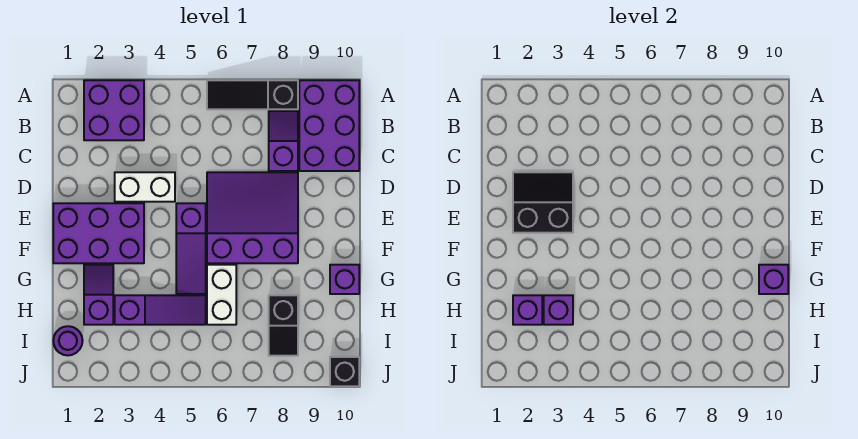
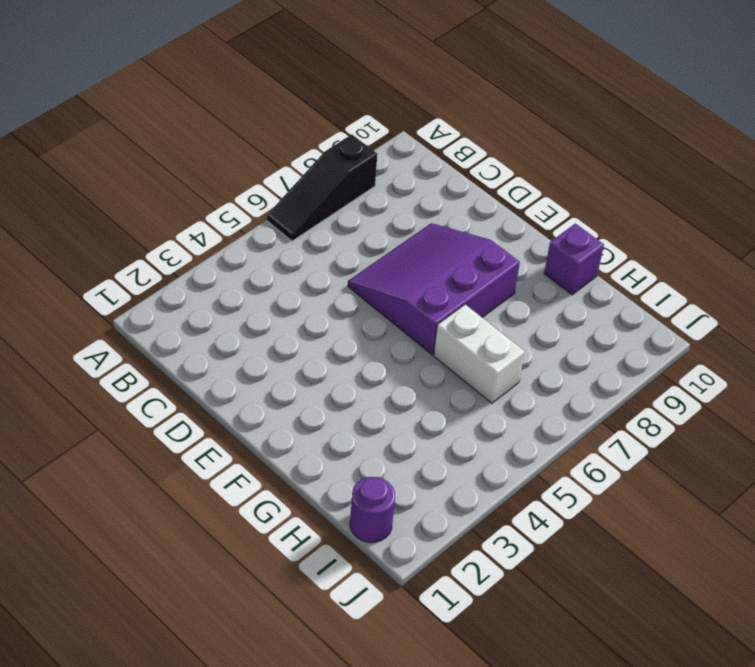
none -> purple 2x2 brick [84,80,144,140]
none -> purple 2x3 brick [299,80,359,171]
none -> purple 1x2 slope [269,111,298,171]

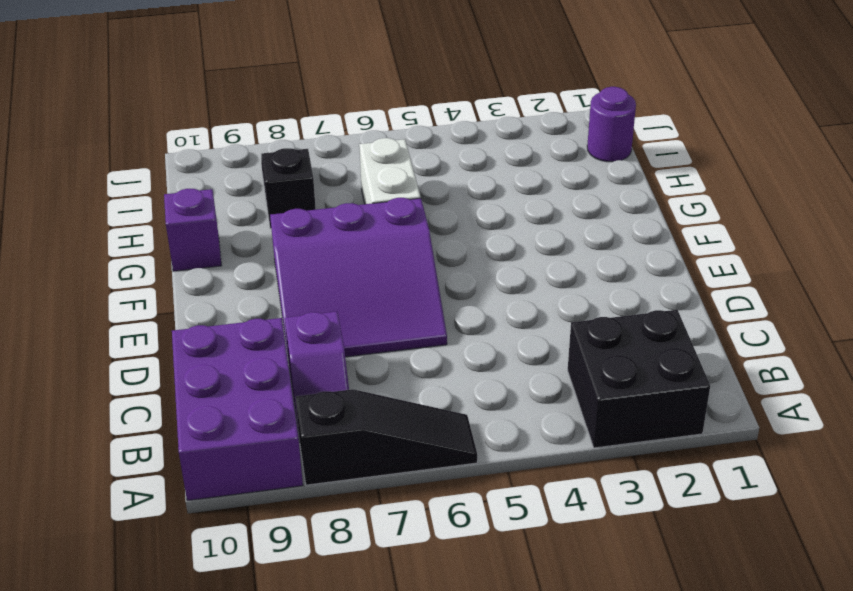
black 2x2 brick [568,310,710,448] -> purple 2x2 brick [84,80,144,140]
none -> white 1x2 brick [115,172,175,202]
none -> purple 2x3 brick [53,203,144,263]
none -> purple 1x3 slope [176,203,206,294]

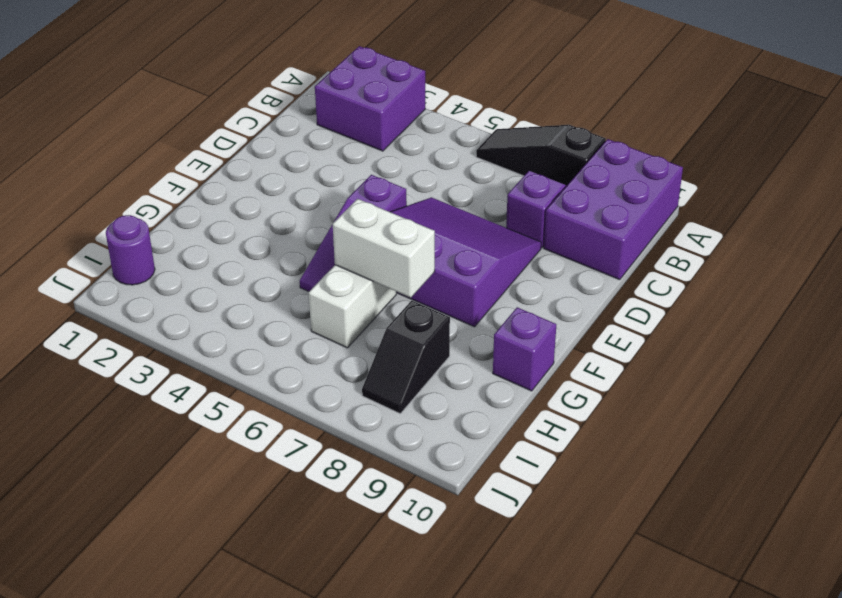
white 1x2 brick [333,199,435,298] -> white 1x2 brick moved to [115,172,175,202]
none -> purple 2x3 brick [53,203,144,263]
none -> purple 1x2 slope [84,265,113,325]
none -> purple 1x3 slope [115,295,206,325]

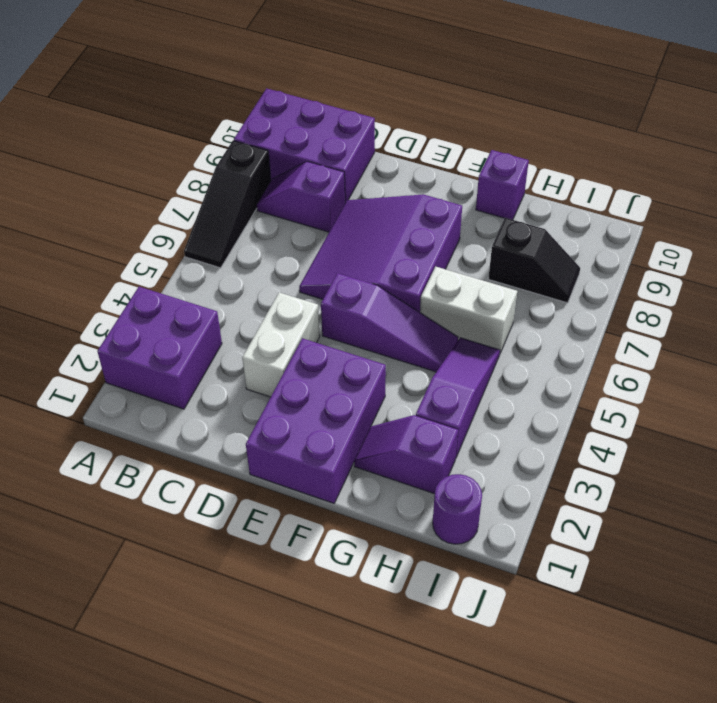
none -> black 1x1 brick [330,357,359,386]
none -> black 2x2 slope [513,172,573,233]
none -> purple 1x1 brick [759,265,788,294]

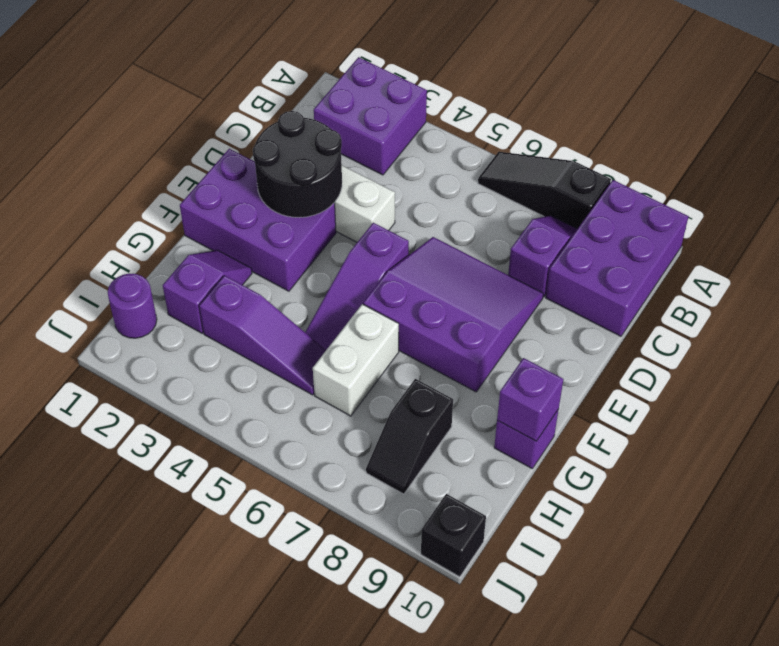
black 2x2 round brick [253,111,342,217] -> black 2x2 slope [513,172,573,233]
none -> purple 1x1 brick [513,295,542,325]
none -> purple 1x1 brick [544,295,573,325]

